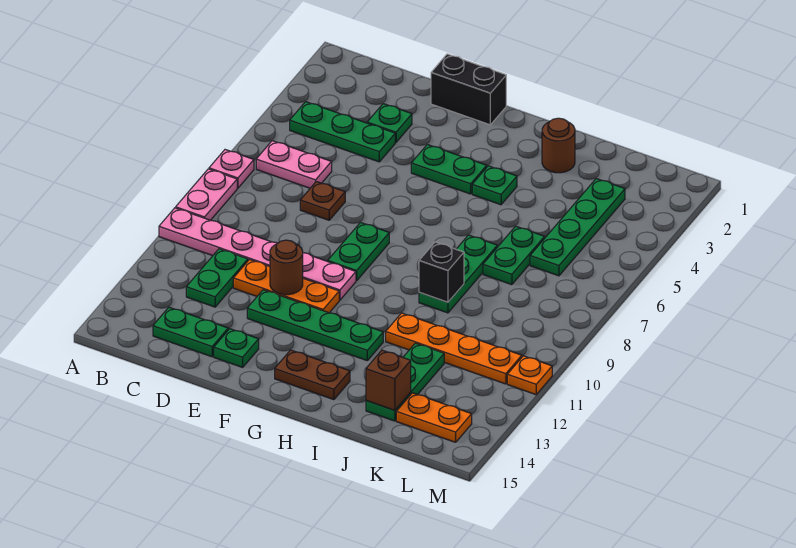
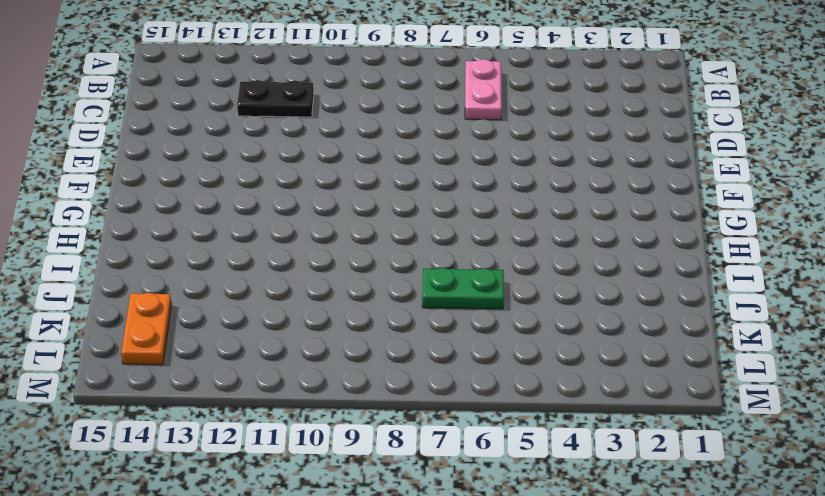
black 1x2 plate [237,80,314,117] -> green 1x2 plate [186,249,248,307]
none -> pink 1x1 plate [209,150,254,188]
none -> pink 1x2 plate [176,169,237,220]
none -> pink 1x6 plate [159,208,356,300]

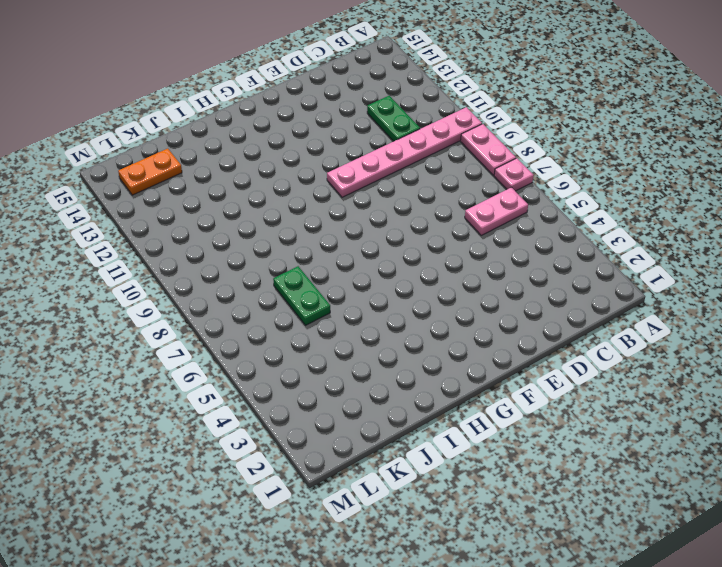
none -> green 1x3 plate [290,102,395,162]
none -> green 1x2 plate [153,307,228,357]
none -> green 1x1 plate [367,104,412,142]

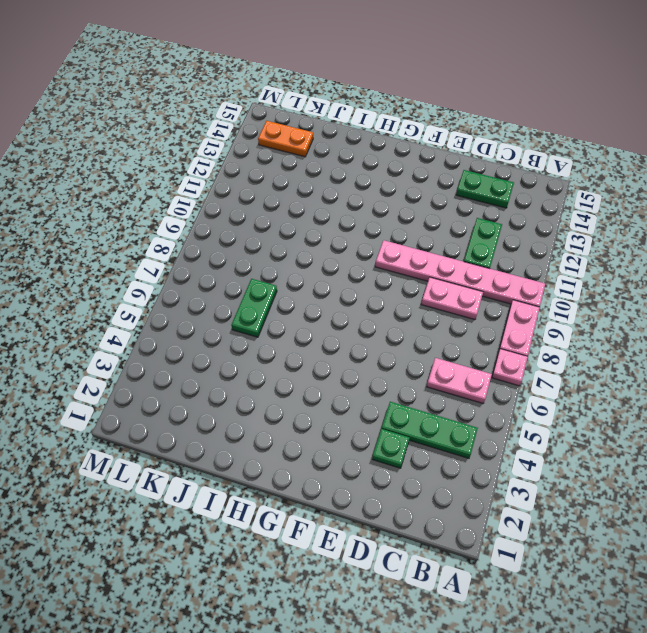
pink 1x2 plate [422,277,483,320] -> none
none -> brown 1x1 plate [300,182,345,220]
none -> orange 1x3 plate [233,260,339,313]
none -> black 1x2 brick [431,54,506,125]

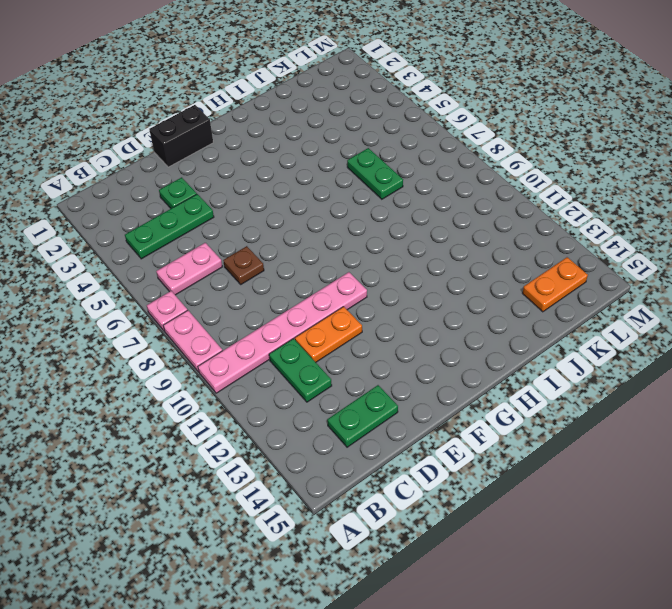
orange 1x2 plate [295,307,362,362] -> orange 1x3 plate [233,260,339,313]
none -> green 1x4 plate [247,290,383,360]
none -> green 1x1 plate [214,329,259,367]
none -> green 1x2 plate [411,145,487,194]

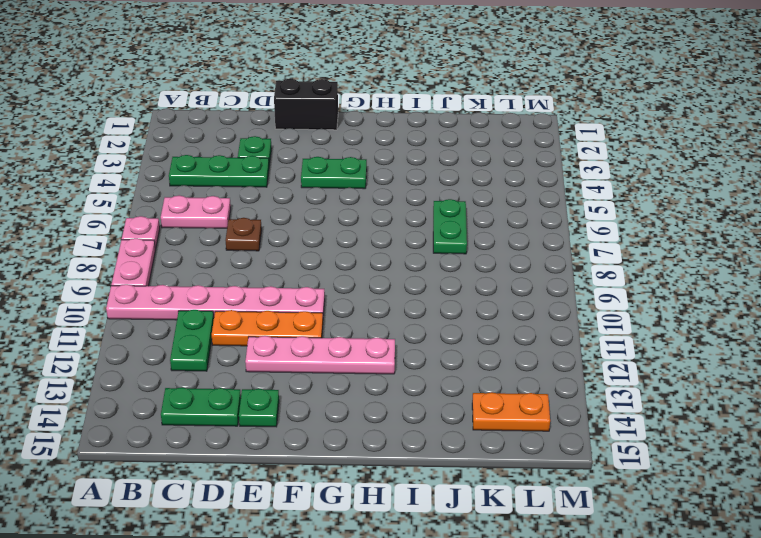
pink 1x4 plate [245,336,395,374] -> green 1x4 plate [247,290,383,360]
none -> green 1x2 plate [328,222,389,281]
none -> brown 1x2 plate [275,350,350,400]
none -> green 1x1 plate [472,166,517,205]

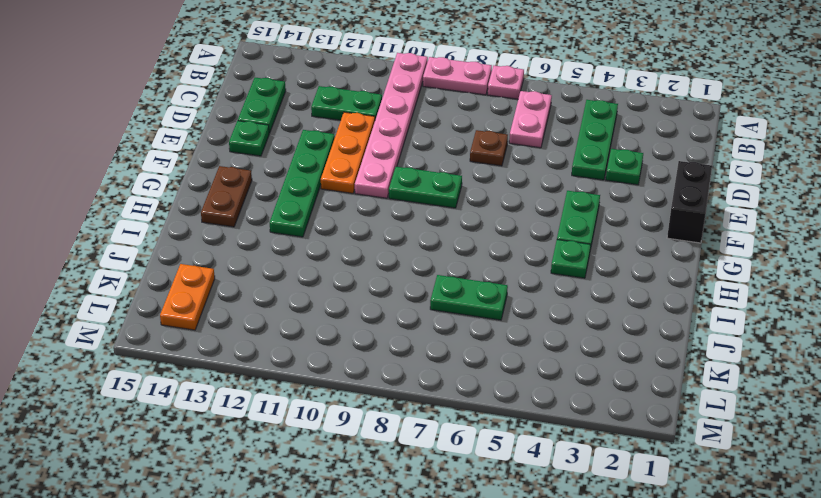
none -> brown 1x1 round brick [542,118,575,173]
none -> green 1x3 plate [419,235,497,313]
none -> orange 1x4 plate [386,313,522,384]

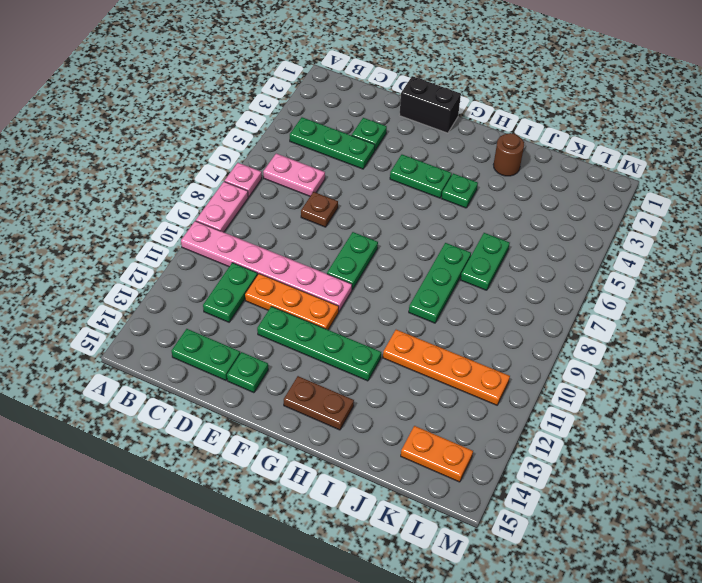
none -> green 1x3 plate [366,343,444,421]
none -> green 1x4 plate [530,179,625,276]
none -> orange 1x1 plate [507,356,552,395]

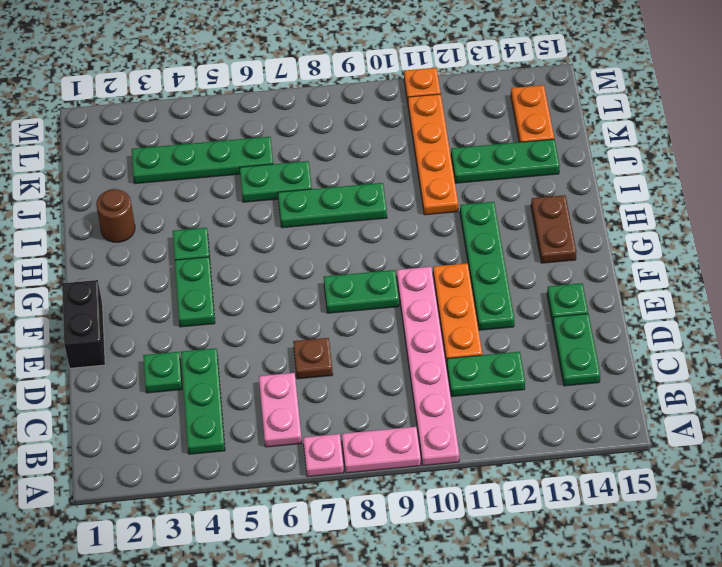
none -> brown 1x1 round brick [270,240,303,295]
none -> black 1x1 brick [419,242,464,302]
none -> brown 1x1 brick [366,350,411,410]

